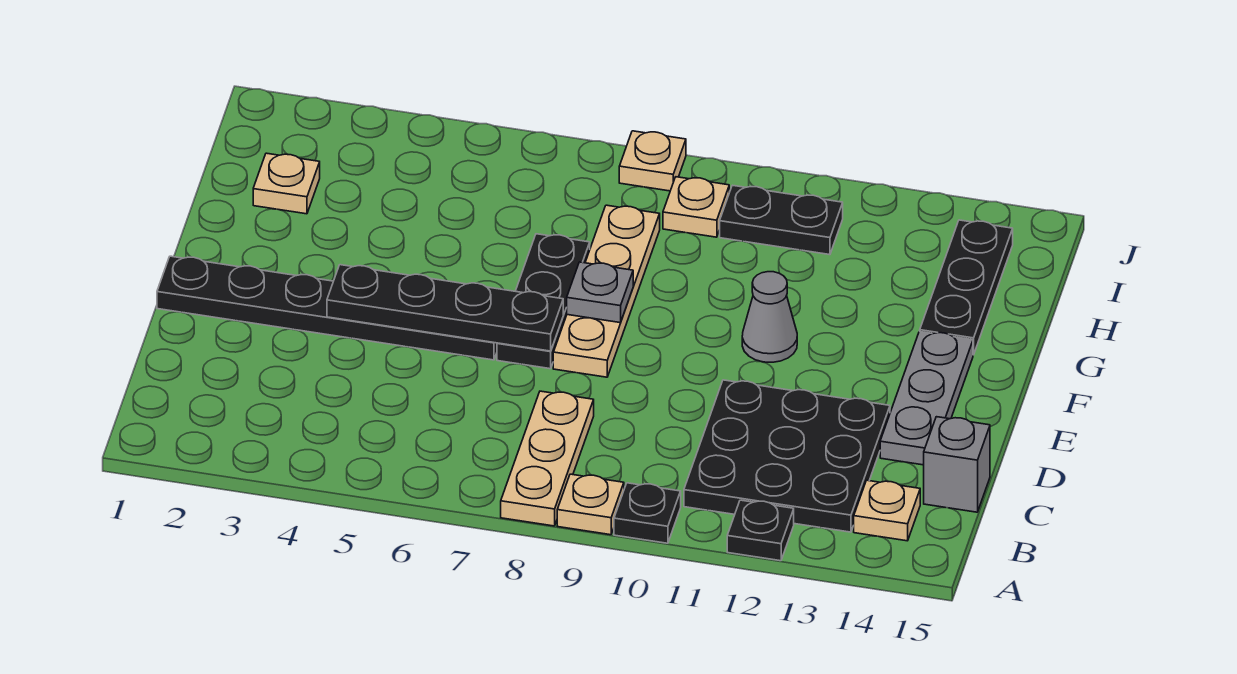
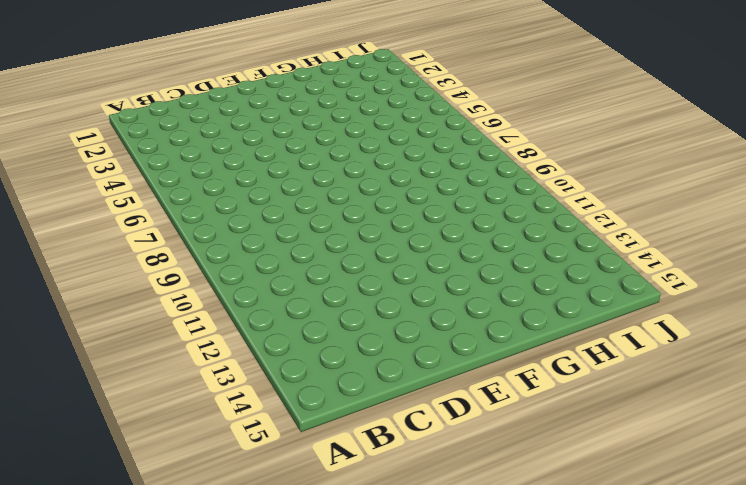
none -> tan 1x3 plate [501,391,594,526]
none -> tan 1x1 plate [557,474,624,535]
none -> black 1x1 plate [614,483,681,543]

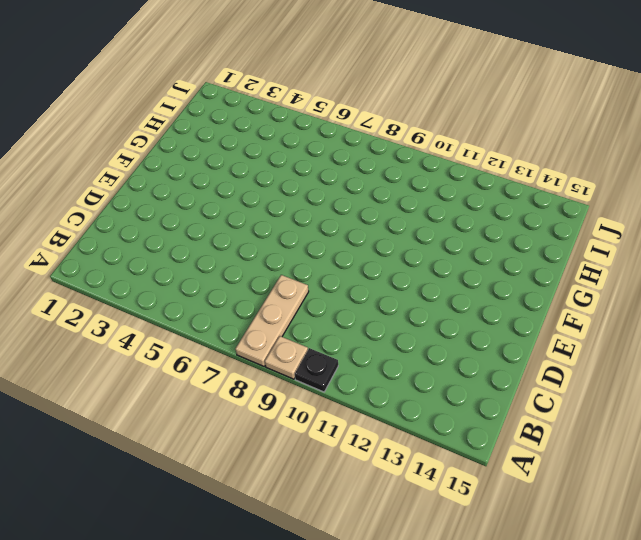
none -> black 1x1 plate [727,500,794,561]
none -> black 3x3 plate [684,380,890,532]
none -> tan 1x1 plate [854,480,920,541]

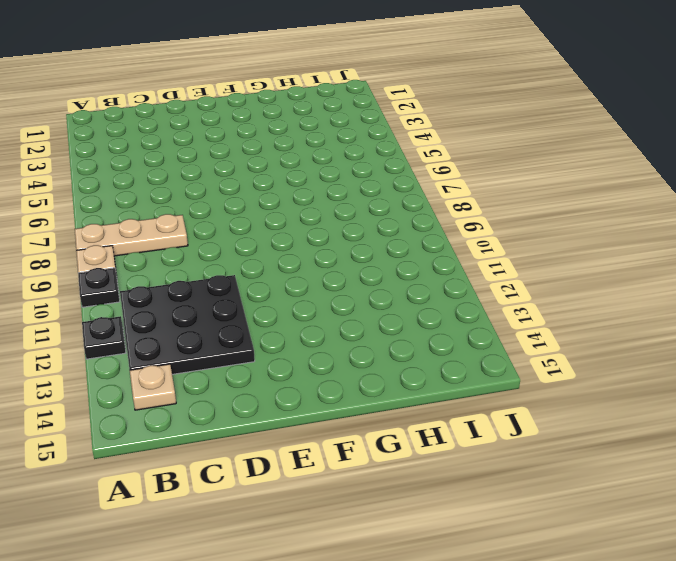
none -> grey 1x1 brick [924,417,990,512]
none -> grey 1x3 plate [880,332,973,465]
none -> black 1x6 plate [157,256,497,360]

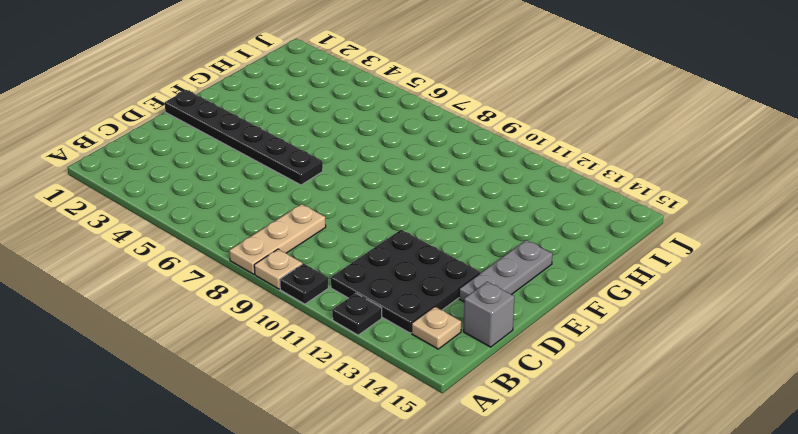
none -> black 1x3 plate [497,234,590,369]
none -> tan 1x4 plate [553,205,660,377]
none -> grey 1x1 cone [742,272,797,362]

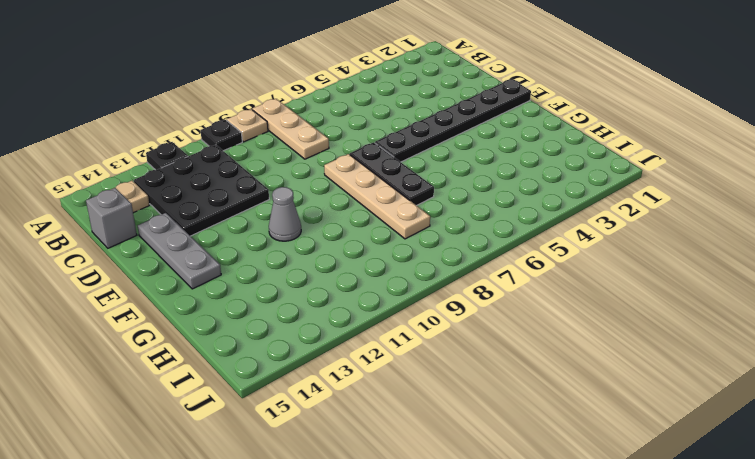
none -> black 1x3 plate [920,220,1013,355]
none -> tan 1x1 plate [253,153,320,214]
none -> tan 1x1 plate [663,177,729,237]

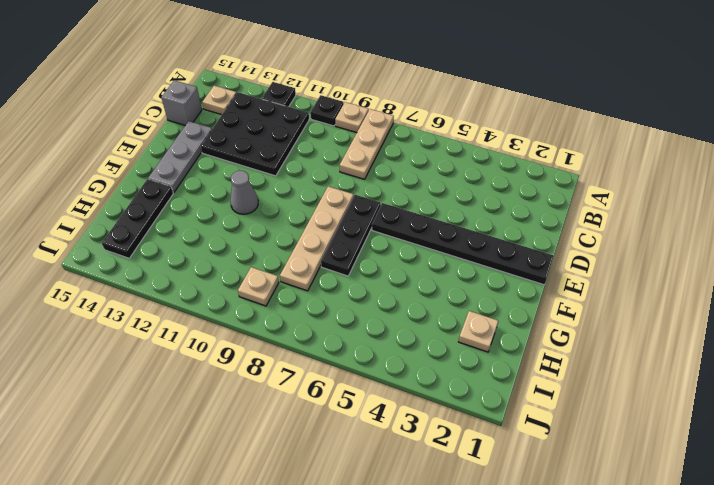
none -> black 1x2 plate [720,185,843,255]
none -> tan 1x1 plate [619,131,686,191]
none -> black 1x4 plate [327,265,563,351]

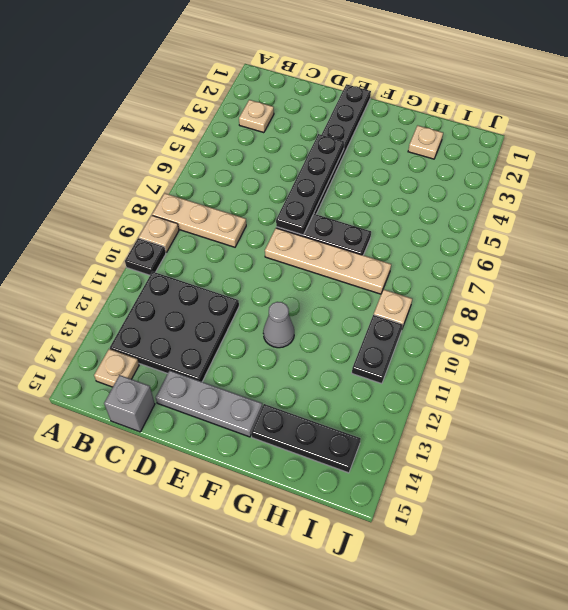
tan 1x1 plate [239,100,274,133] -> tan 1x1 plate moved to [619,131,686,191]
none -> black 1x1 plate [727,500,794,561]
none -> grey 1x1 plate [567,262,633,323]

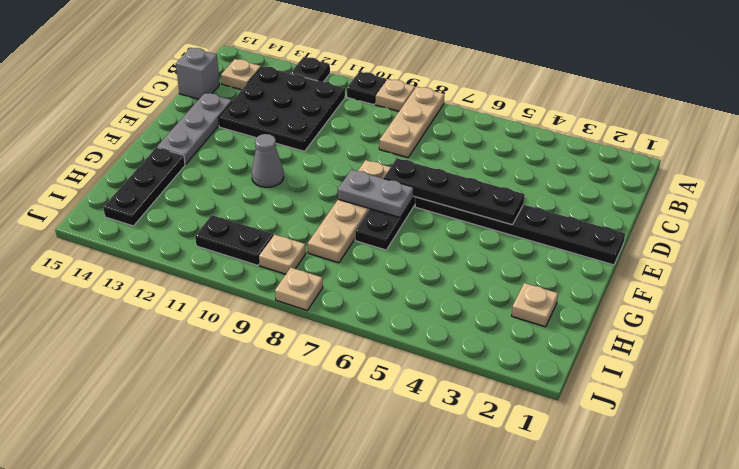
grey 1x2 plate [338,170,414,218] -> grey 1x1 plate [567,262,633,323]

